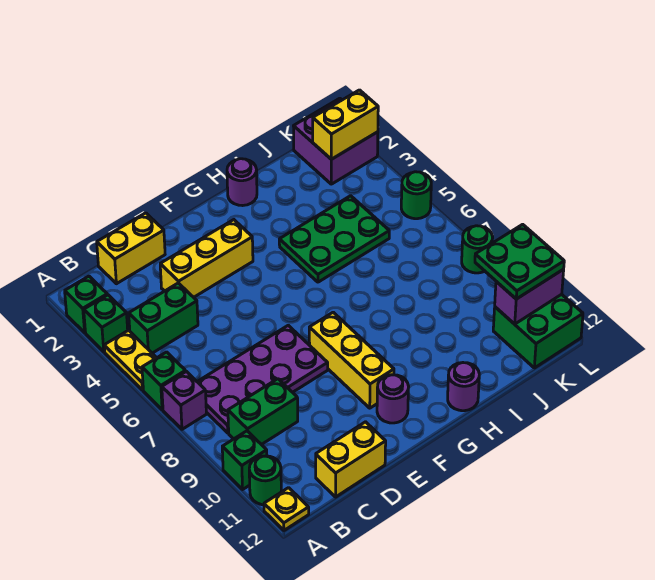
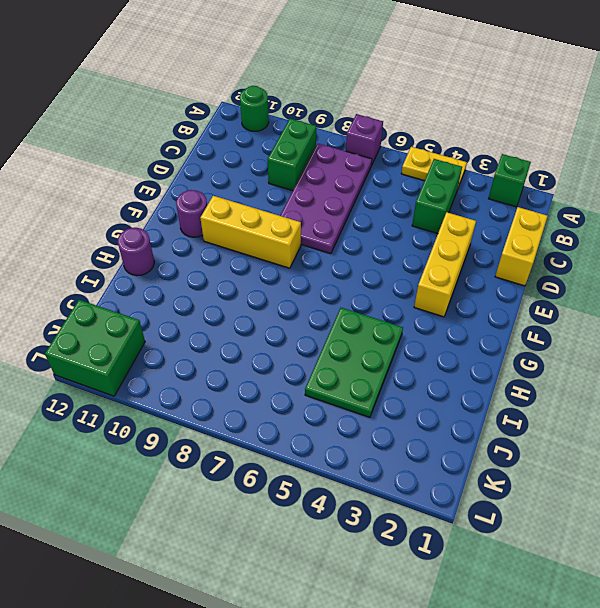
none -> green 1x1 brick [84,295,128,352]
none -> green 1x1 brick [142,352,186,410]
none -> green 1x1 brick [222,431,267,489]

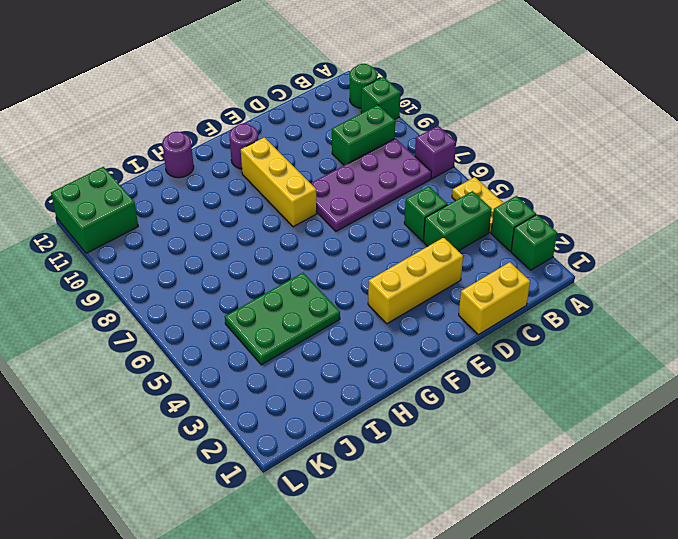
green 1x1 brick [404,186,447,241] -> green 1x1 brick moved to [142,352,186,410]
none -> yellow 1x1 plate [264,488,309,530]
none -> yellow 1x2 brick [316,422,386,497]
none -> purple 1x1 round brick [227,159,257,206]

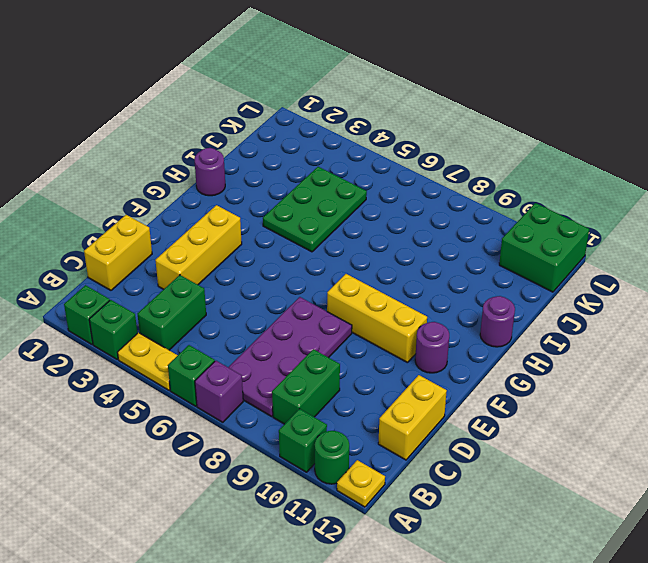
none -> purple 2x2 brick [294,98,378,184]
none -> green 1x1 round brick [401,172,431,219]
none -> green 1x1 round brick [462,226,493,273]

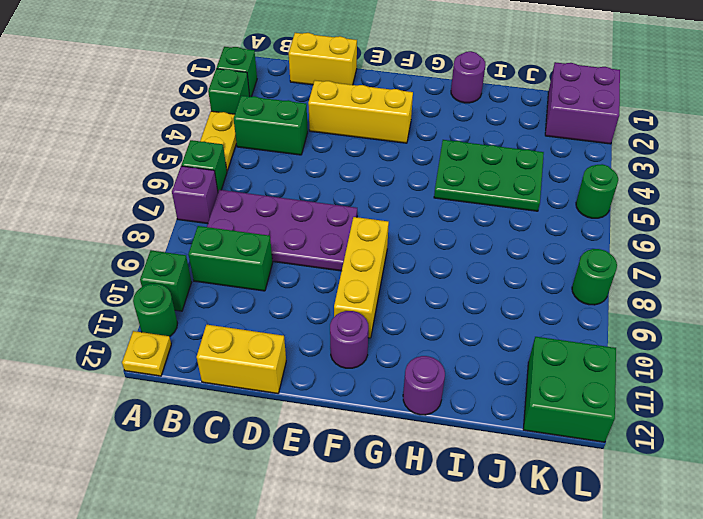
none -> yellow 1x2 brick [313,90,378,159]
none -> purple 1x2 brick [495,269,564,324]
none -> green 2x2 plate [475,224,564,299]

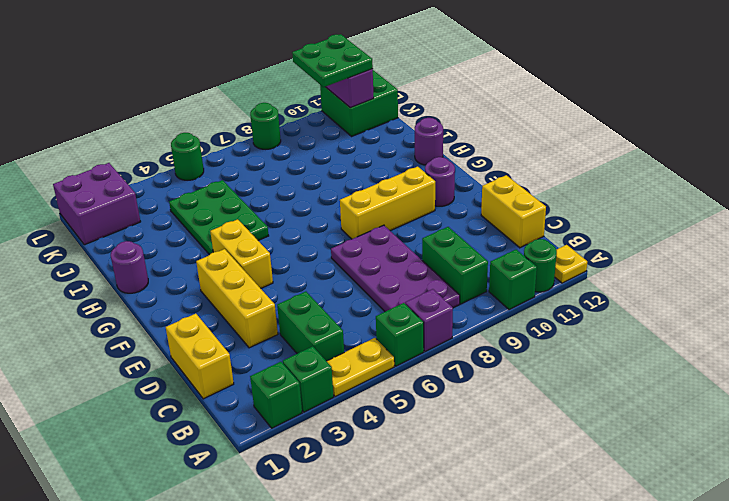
yellow 1x2 brick [210,219,273,288] -> yellow 1x2 brick moved to [313,90,378,159]

